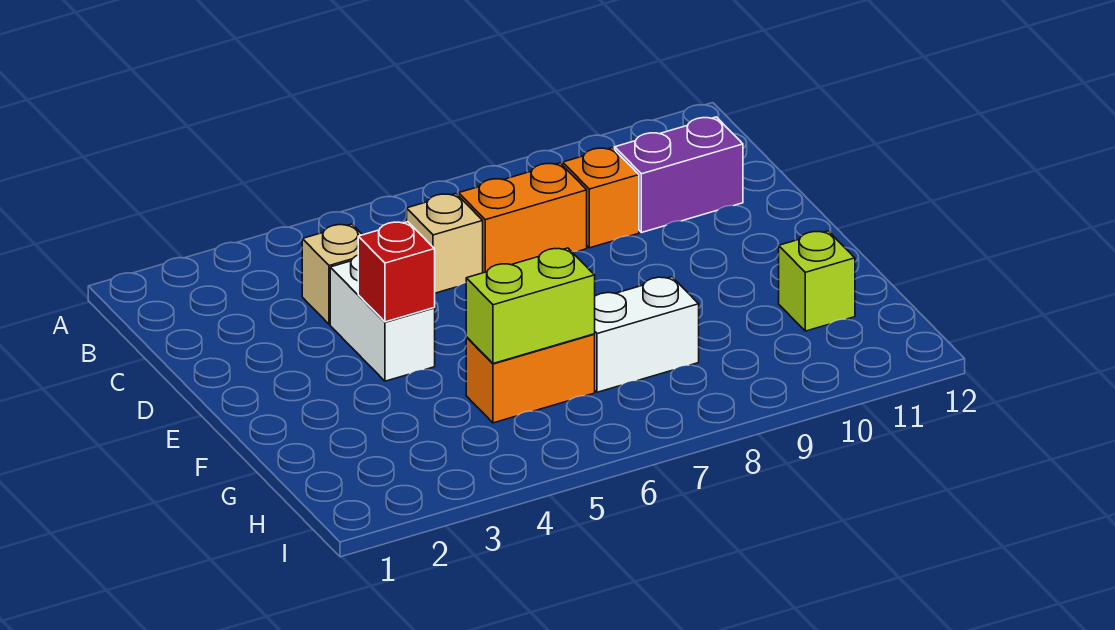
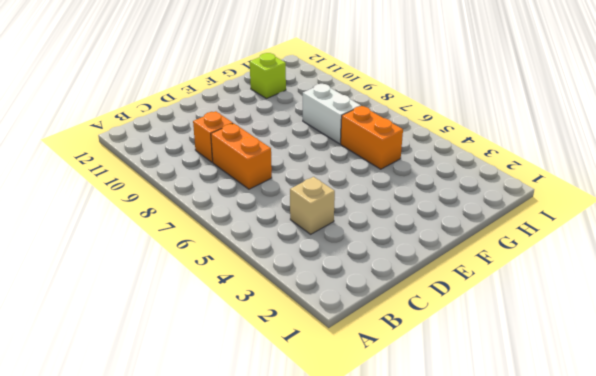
none -> tan 1x1 brick [407,194,483,293]
none -> purple 1x2 brick [615,117,743,233]

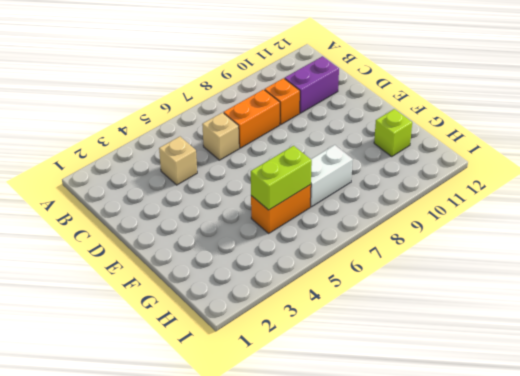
none -> white 1x2 brick [330,255,435,381]
none -> red 1x1 brick [358,222,435,322]

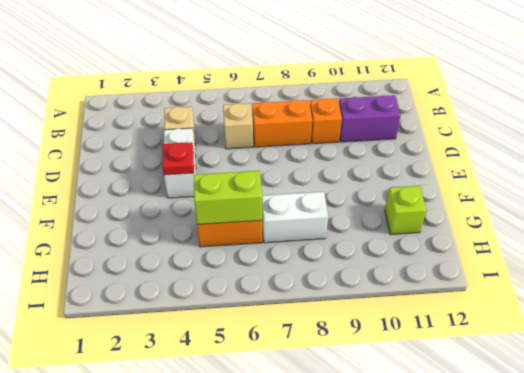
red 1x1 plate [162,142,194,175] -> red 1x1 brick [358,222,435,322]

